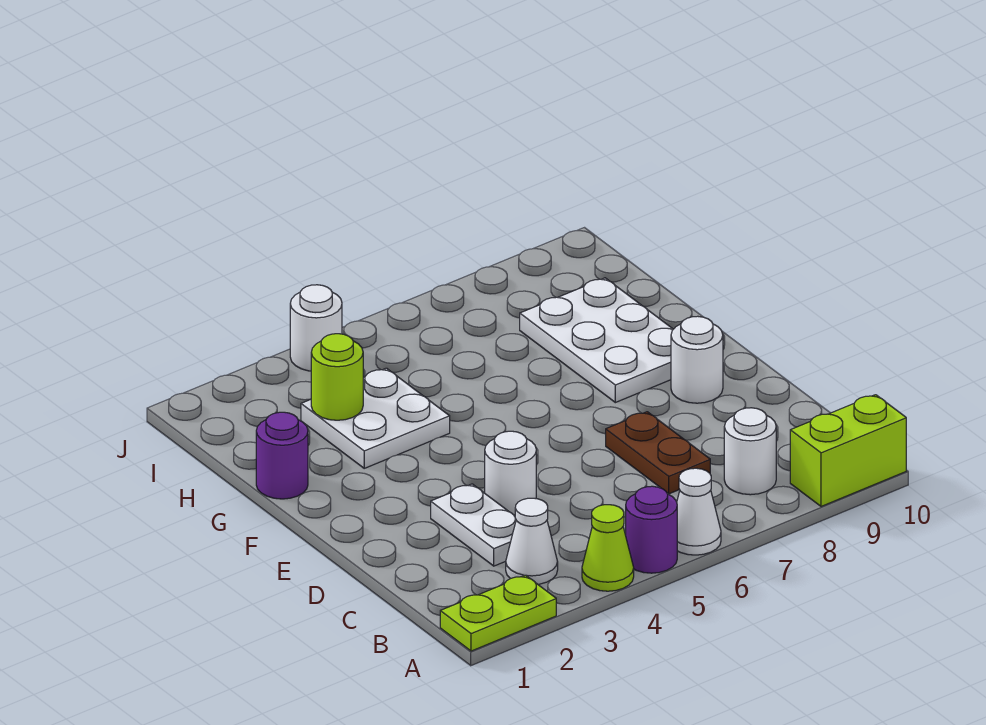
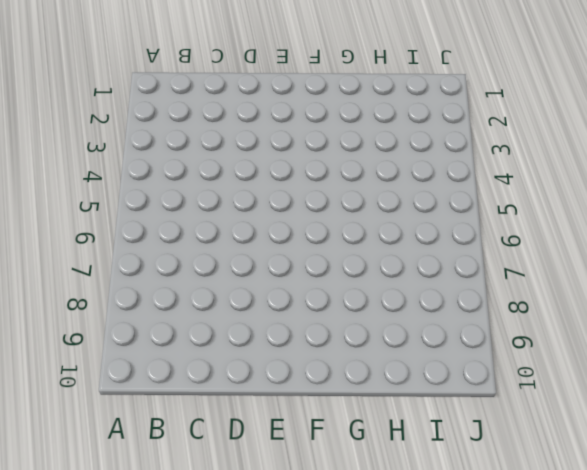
none -> lime 1x2 plate [440,575,556,651]
none -> lime 1x1 cone [582,505,634,591]
none -> purple 1x1 round brick [626,486,677,573]

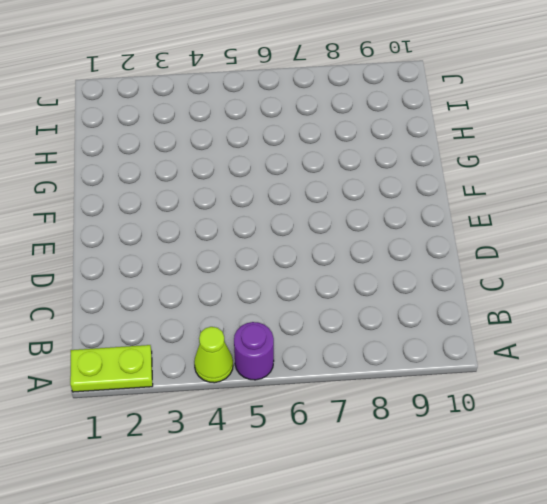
none -> white 1x1 cone [677,468,721,555]
none -> lime 1x2 brick [790,395,906,507]
none -> white 1x1 cone [506,498,558,584]

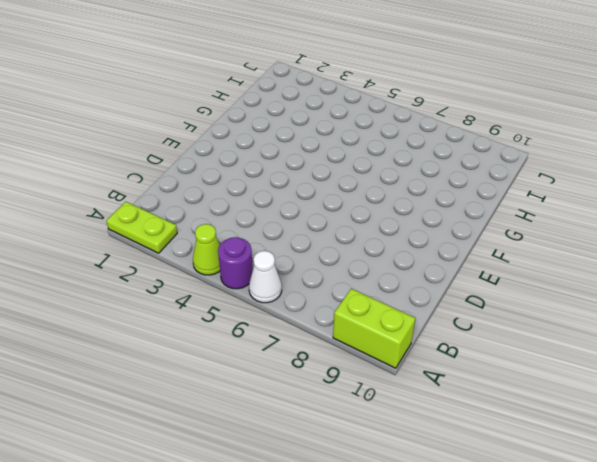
none -> white 1x1 cone [506,498,558,584]
none -> white 1x1 round brick [724,408,776,495]
none -> white 1x2 plate [431,484,516,566]

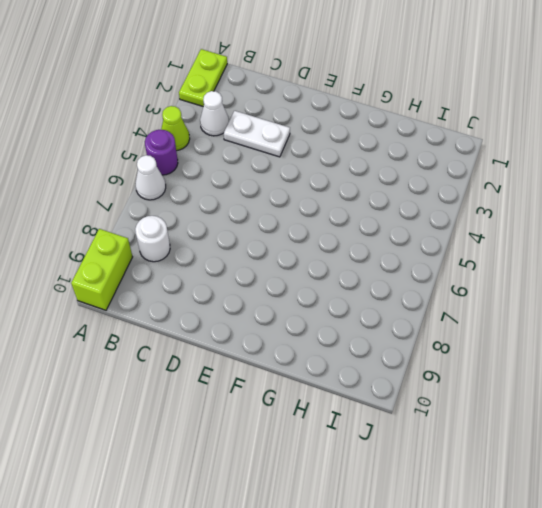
none -> brown 1x2 plate [606,412,710,494]
none -> white 1x1 round brick [485,431,536,516]
none -> white 1x1 round brick [671,316,723,403]

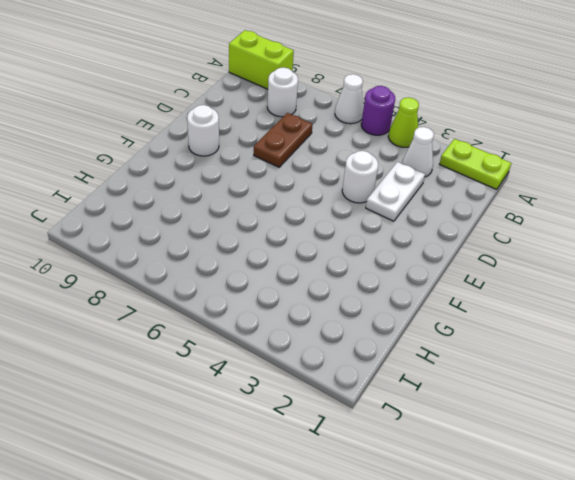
none -> white 2x3 plate [520,278,673,403]
none -> purple 1x1 round brick [256,412,308,499]
none -> white 2x2 plate [301,368,450,468]

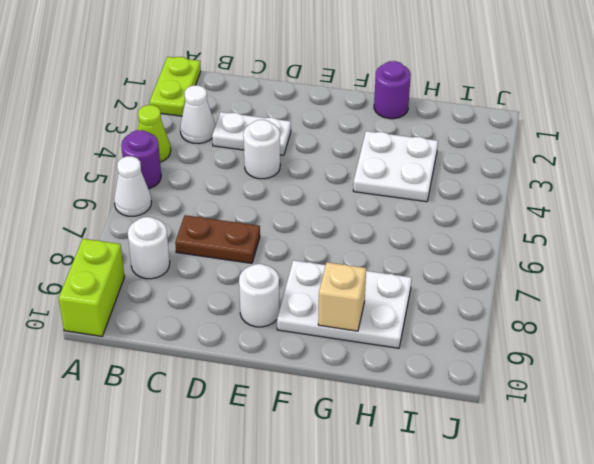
tan 1x1 brick [318,262,366,331] -> none
none -> white 1x1 round brick [290,285,342,371]
none -> lime 1x1 round brick [311,334,363,420]

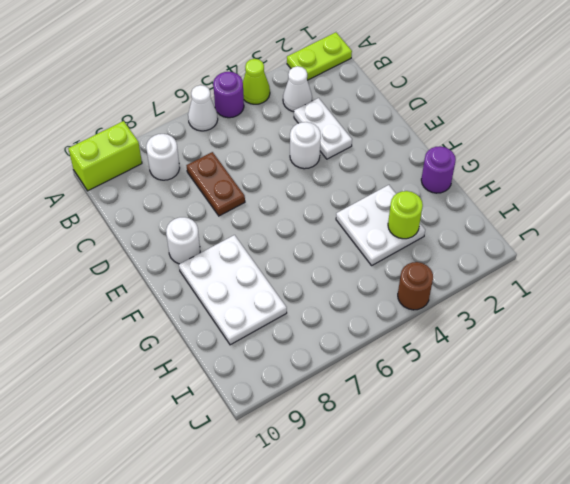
brown 1x1 round brick [398,262,433,310] -> white 1x1 round brick [290,285,342,371]

